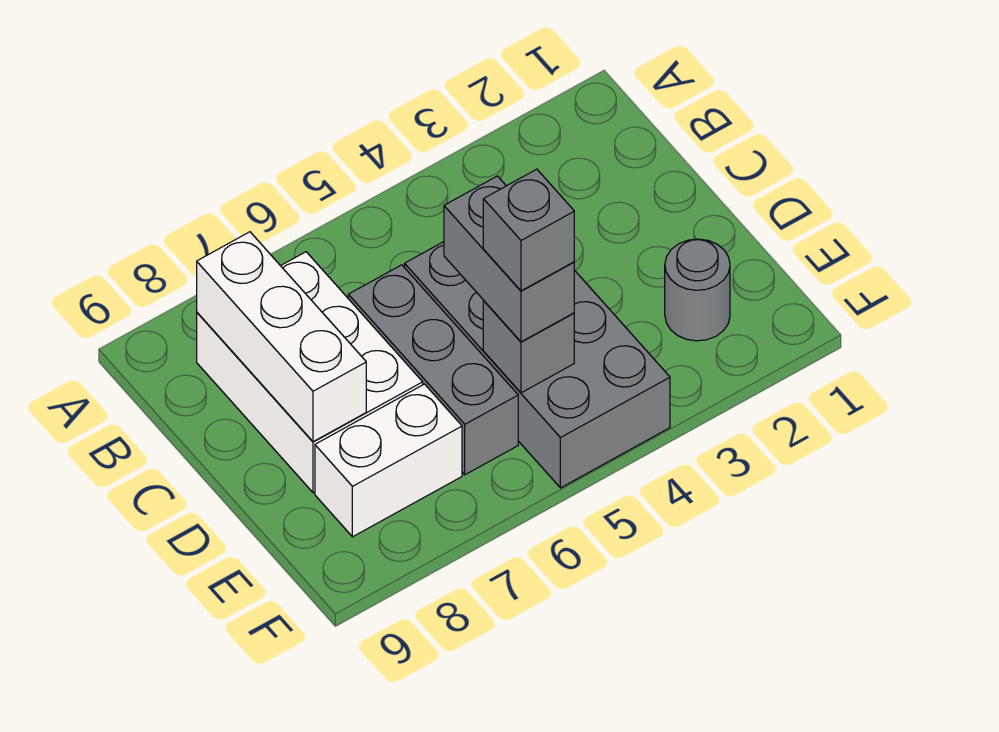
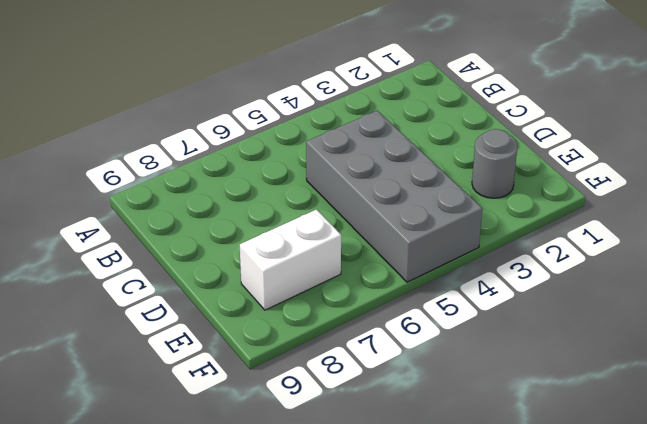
none -> white 2x3 brick [197,252,423,493]
none -> grey 1x3 brick [348,265,518,475]

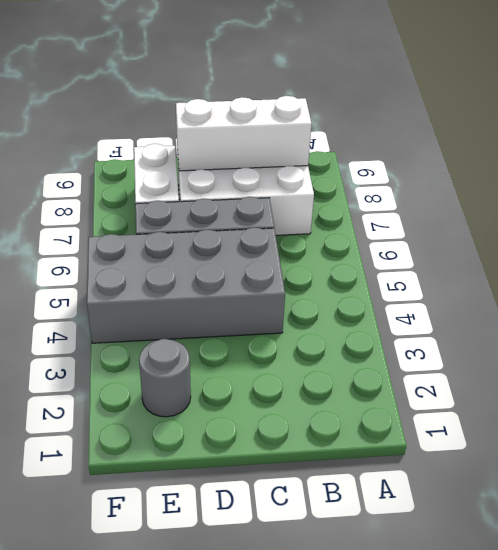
none -> grey 1x1 brick [483,301,574,393]
none -> grey 1x2 brick [444,176,574,342]

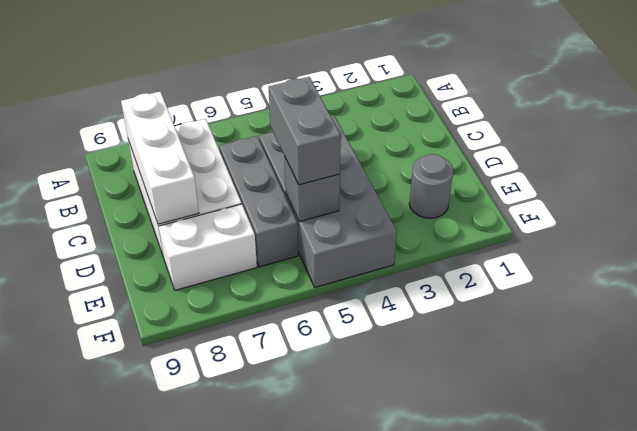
none -> grey 1x1 brick [483,169,574,291]

